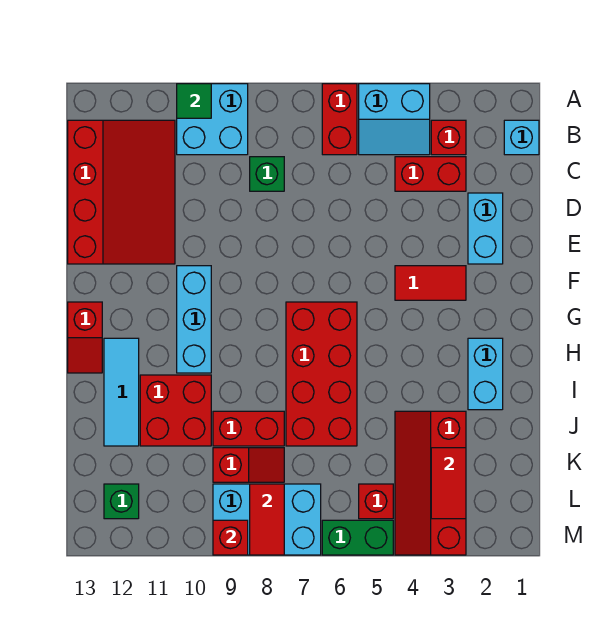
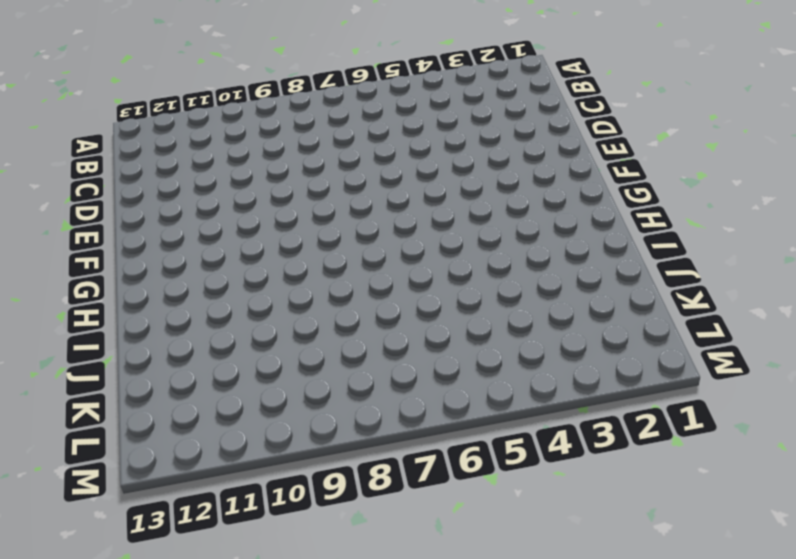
none -> cyan 2x2 slope [359,84,430,155]
none -> red 1x2 brick [322,84,357,155]
none -> cyan 2x2 brick [177,84,248,155]

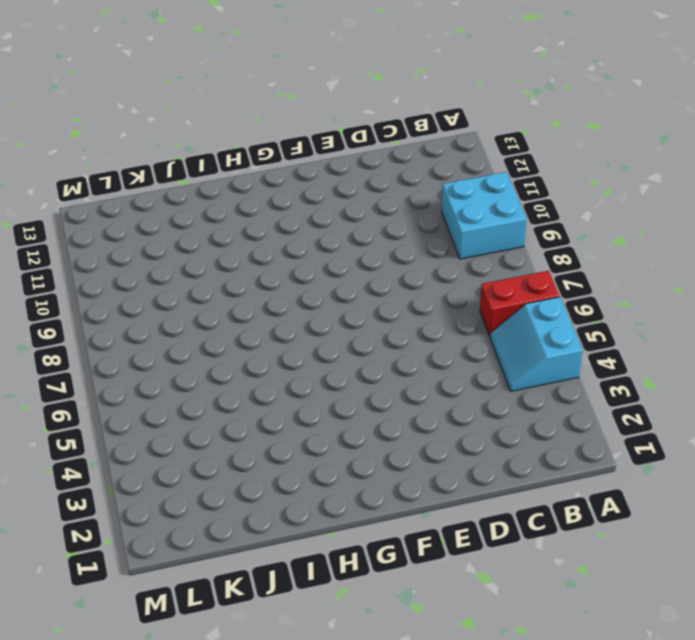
none -> cyan 1x1 brick [504,120,539,155]
none -> red 1x1 brick [431,120,466,155]
none -> red 3x4 slope [68,120,175,264]

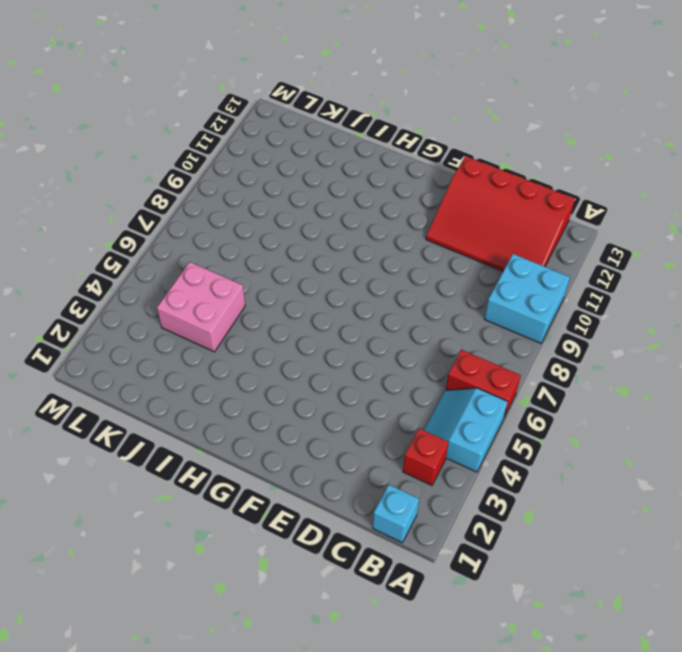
pink 2x2 brick [157,262,245,352] -> red 2x4 slope [395,411,466,555]
none -> red 1x2 brick [395,157,466,191]
none -> green 1x1 brick [250,157,284,191]
none -> cyan 1x2 brick [468,193,503,264]

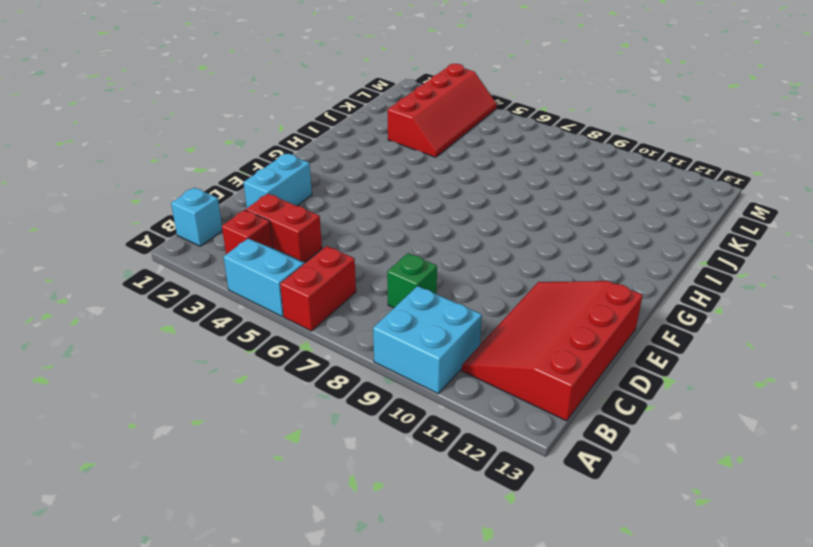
none -> red 1x2 tile [395,266,466,300]
none -> cyan 1x3 brick [177,266,211,373]
none -> red 2x4 brick [286,302,357,446]

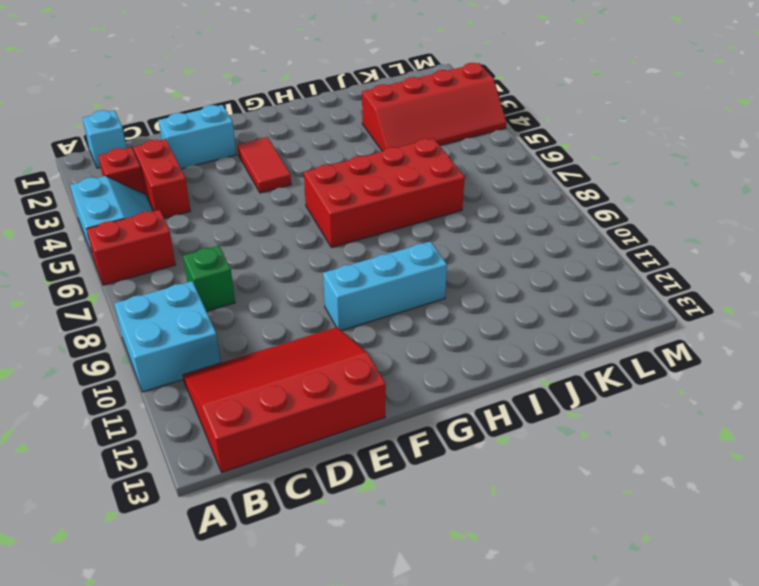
none -> red 1x2 slope [68,302,102,373]
none -> cyan 1x2 brick [468,338,503,410]
none -> cyan 1x3 tile [104,338,139,446]

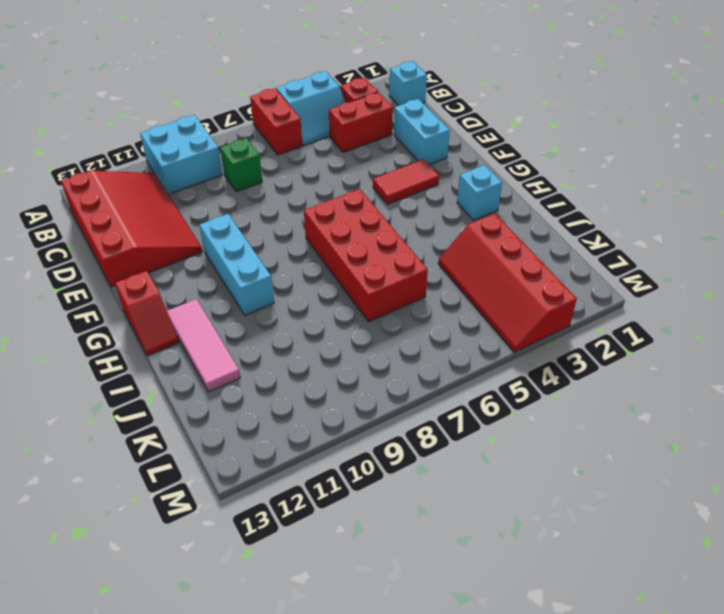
cyan 1x1 brick [457,165,502,220] -> cyan 1x2 brick [468,338,503,410]
pink 1x3 tile [167,299,240,392] -> cyan 1x3 tile [104,338,139,446]
none -> red 2x2 brick [140,375,211,446]
none -> red 1x2 brick [213,411,284,446]
none -> red 1x2 slope [213,448,284,482]

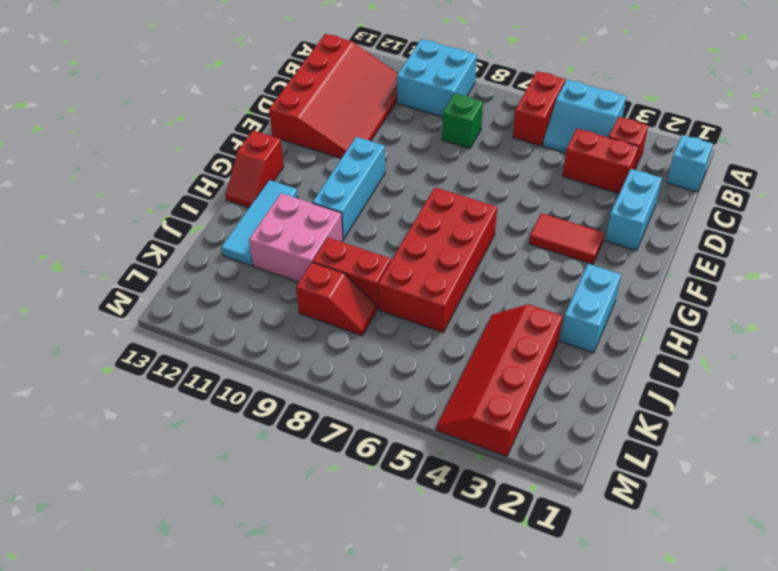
pink 2x2 brick [249,193,343,282] -> red 2x2 brick [140,375,211,446]
none -> red 1x1 brick [359,484,393,519]
none -> cyan 2x3 brick [213,484,321,555]
none -> green 1x1 brick [104,484,139,519]

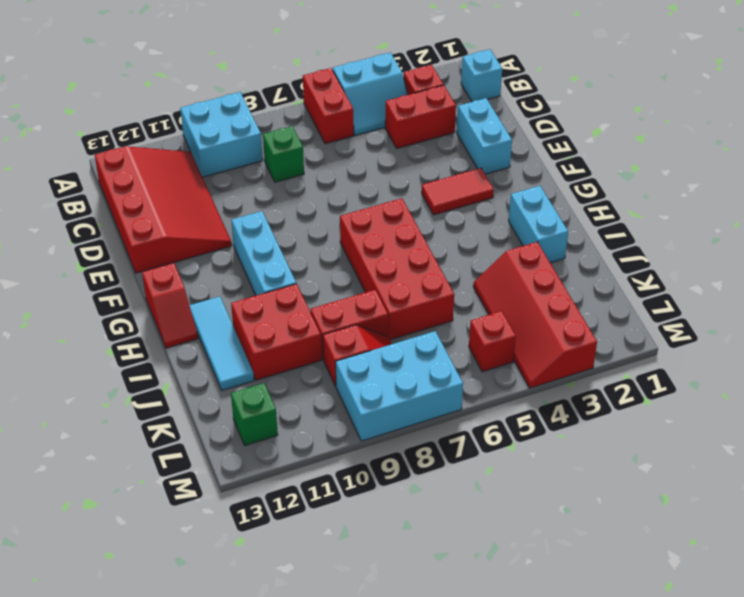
none -> green 1x2 brick [322,520,393,555]
none -> green 1x1 tile [177,84,211,118]
none -> red 1x2 tile [431,448,466,519]

